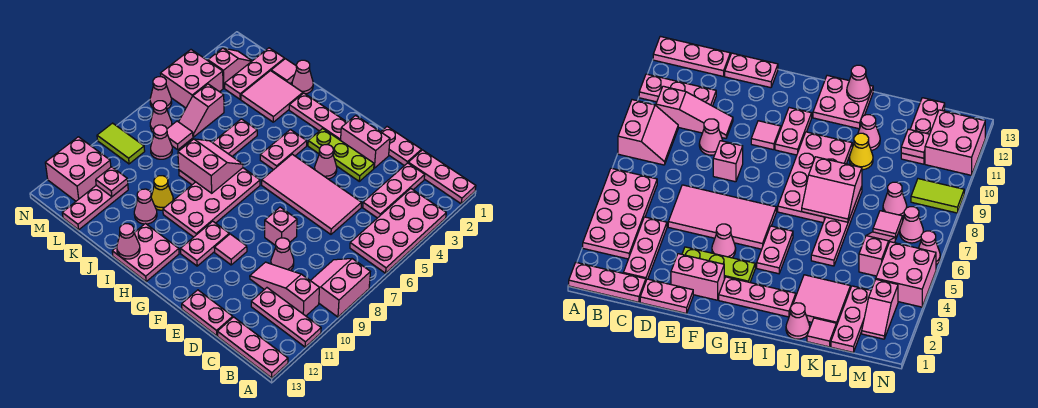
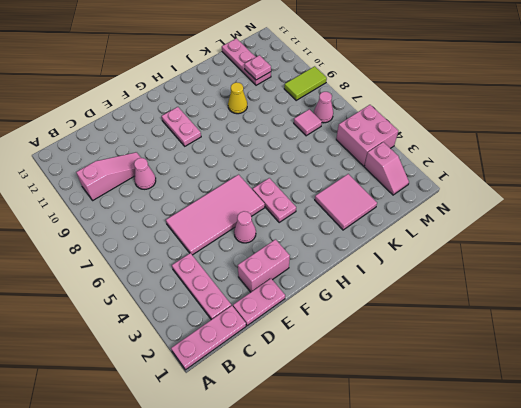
none -> pink 2x4 plate [350,189,446,273]
none -> pink 2x2 slope [310,259,370,317]
none -> pink 1x3 plate [251,288,321,347]
none -> pink 1x3 plate [217,317,288,378]

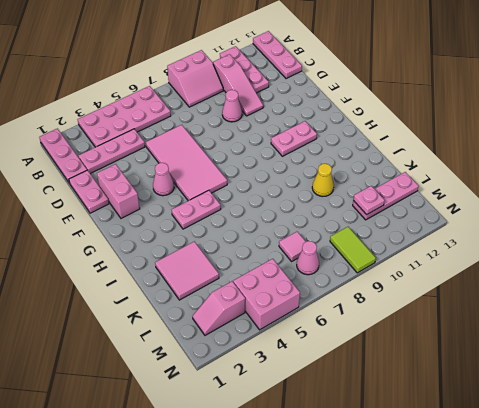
none -> pink 1x2 plate [182,290,233,336]
none -> lime 1x3 plate [308,129,374,181]
none -> pink 1x1 brick [265,207,297,245]
none -> pink 1x1 tile [214,234,247,265]

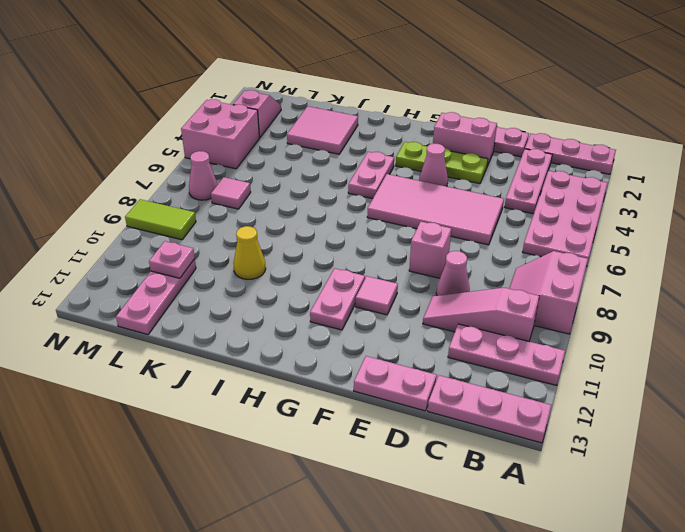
none -> pink 1x3 plate [289,93,347,140]
none -> pink 2x4 plate [163,168,260,237]
none -> pink 2x2 plate [112,224,179,282]
none -> pink 1x1 cone [292,60,313,94]

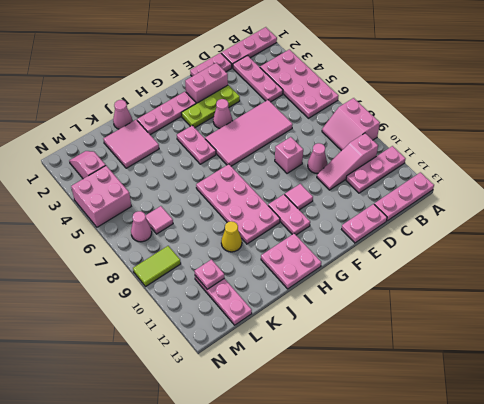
none -> pink 1x4 plate [179,119,257,185]
none -> pink 1x1 cone [134,189,157,224]
none -> pink 1x1 tile [271,59,297,83]
none -> pink 1x3 plate [225,48,285,99]

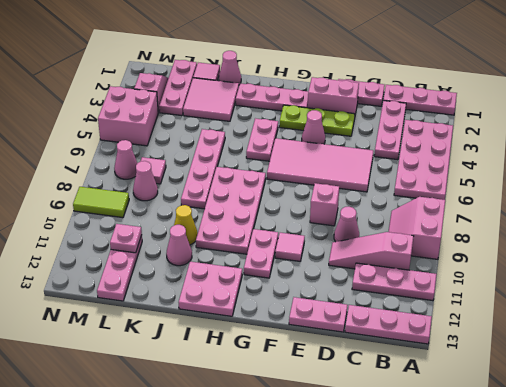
none -> pink 1x2 slope [179,84,224,137]
none -> pink 2x2 brick [45,137,111,201]
none -> pink 1x1 cone [150,77,172,109]
none -> pink 2x2 slope [178,139,243,193]

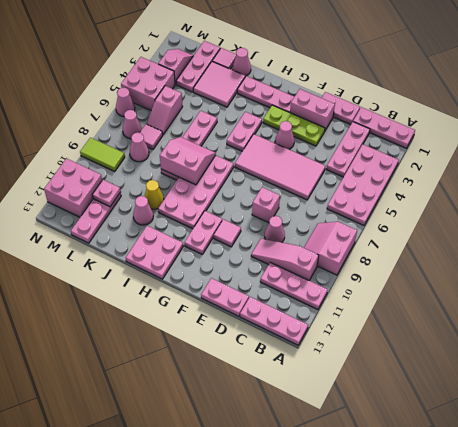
none -> pink 1x1 cone [117,224,140,259]

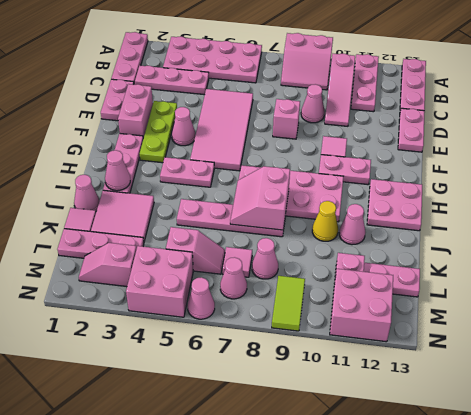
pink 1x1 cone [105,150,130,191] -> pink 1x1 cone moved to [117,224,140,259]

